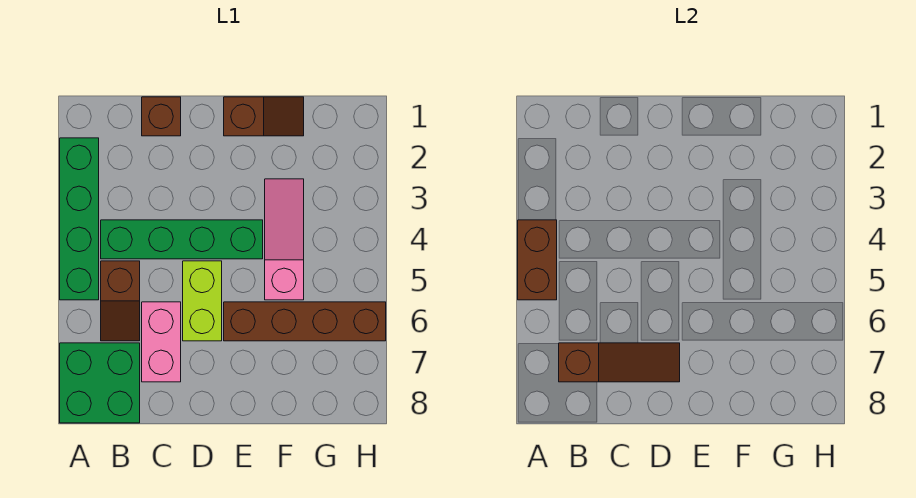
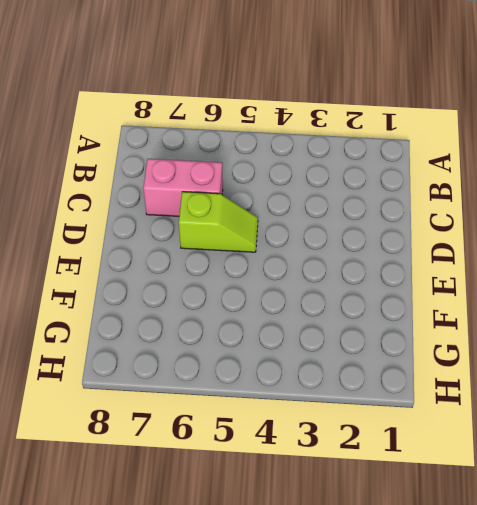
lime 1x2 slope [179,192,258,252] -> lime 1x2 brick [183,261,222,341]
none -> green 1x4 brick [60,138,99,300]
none -> green 2x2 brick [60,343,140,423]
none -> green 1x4 brick [101,220,263,259]

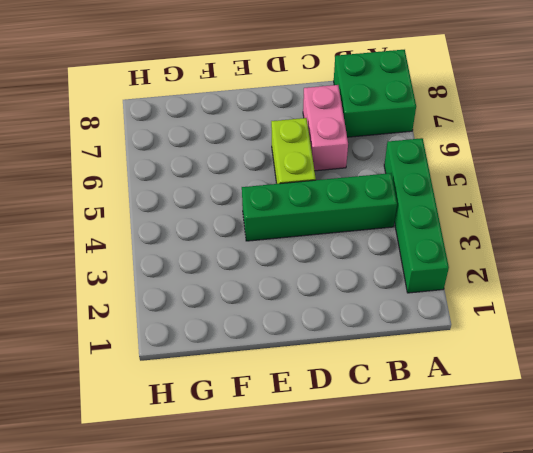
none -> brown 1x2 slope [101,261,140,341]
none -> brown 1x1 brick [142,97,181,136]
none -> brown 1x2 slope [224,97,304,136]

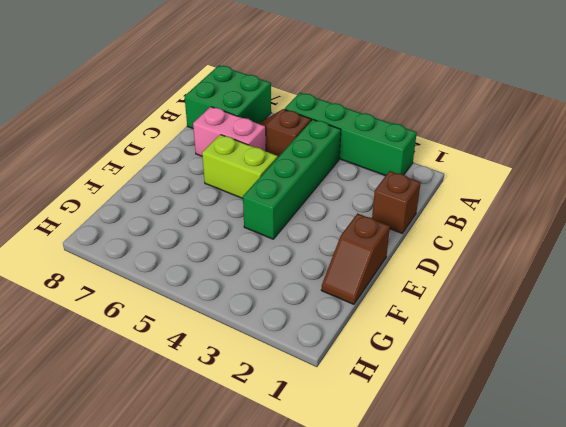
none -> brown 1x4 brick [224,302,386,341]
none -> pink 1x3 slope [265,179,304,300]
none -> brown 1x2 brick [518,220,557,300]

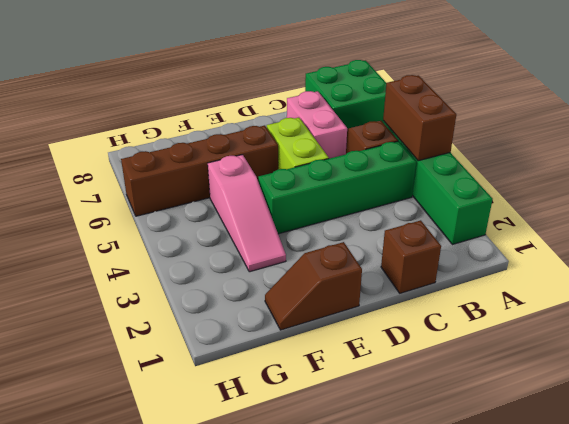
none -> brown 1x3 slope [559,343,680,382]

